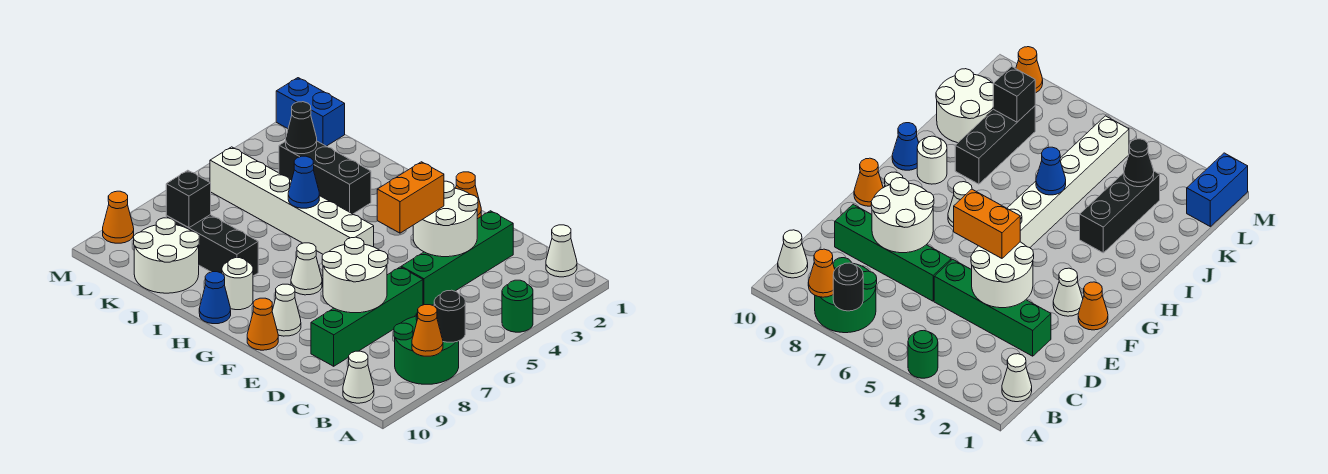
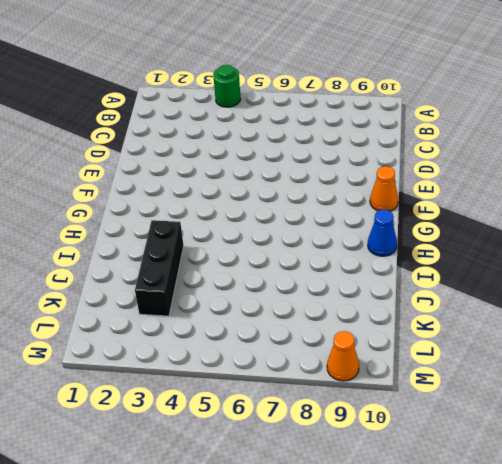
none -> green 2x2 round brick [394,312,459,384]
none -> white 1x1 cone [546,225,577,277]
none -> white 1x1 cone [343,351,374,403]

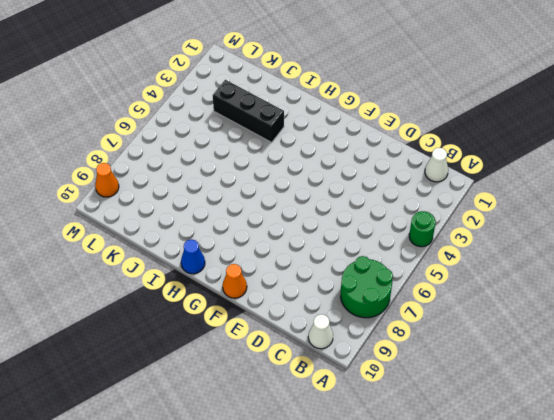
none -> green 1x4 brick [401,211,513,305]
none -> green 1x4 brick [311,267,423,366]
none -> orange 1x1 cone [456,172,481,219]

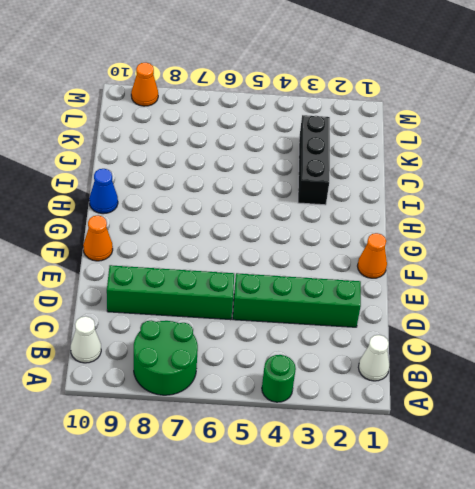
none -> white 1x1 cone [1053,268,1083,316]
none -> white 1x1 cone [272,284,301,336]
none -> white 1x6 brick [210,147,374,254]

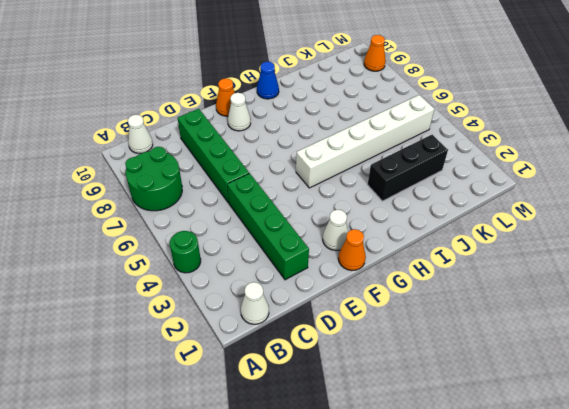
none -> white 1x1 cone [291,243,322,295]
none -> white 1x1 round brick [222,258,253,310]
none -> black 1x3 brick [166,215,258,276]

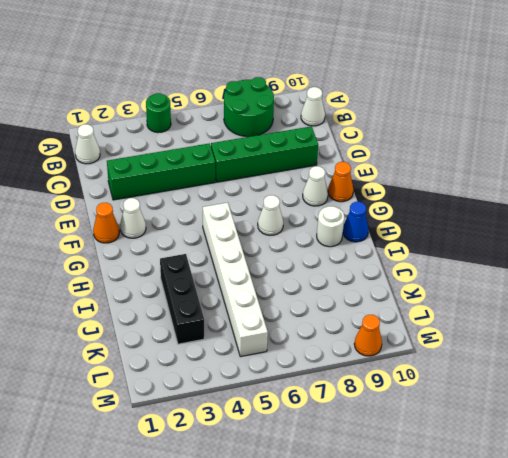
none -> black 1x3 brick [166,215,258,276]
none -> white 2x2 round brick [134,218,199,293]
none -> blue 1x2 brick [276,78,345,146]

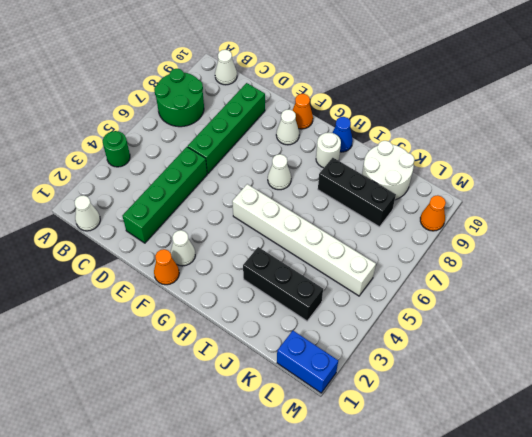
none -> black 1x1 round brick [434,290,465,342]
none -> orange 1x1 cone [412,305,443,356]
none -> white 2x2 round brick [413,181,478,257]

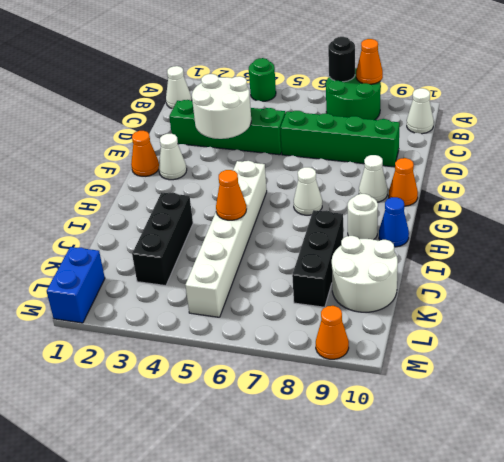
orange 1x1 cone [216,170,246,220] -> blue 1x1 cone [288,156,319,208]
none -> white 2x2 round brick [322,237,388,313]
none -> black 1x1 cone [286,102,317,154]
none -> black 1x1 brick [166,170,211,228]

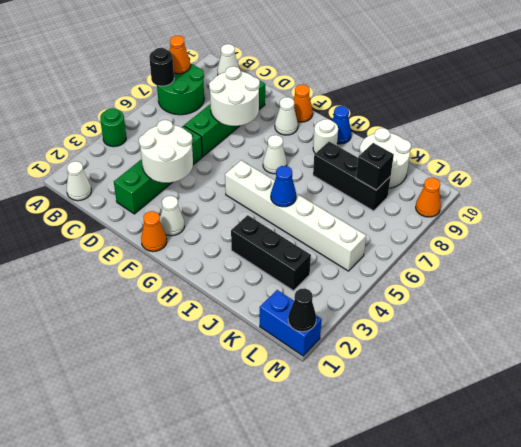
black 1x1 cone [288,288,316,332] -> black 1x1 cone moved to [286,102,317,154]
none -> orange 1x2 brick [377,162,444,233]

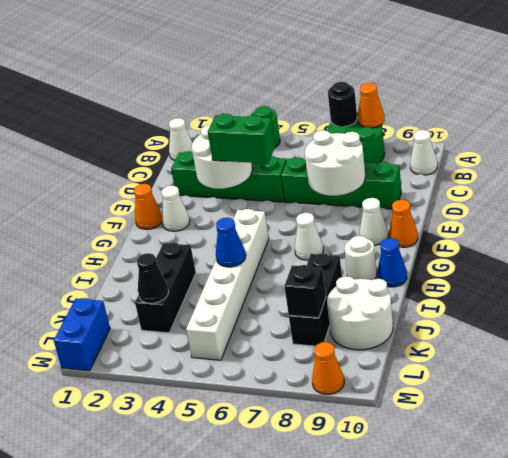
green 1x2 brick [208,114,275,164] -> orange 1x2 brick [377,162,444,233]

